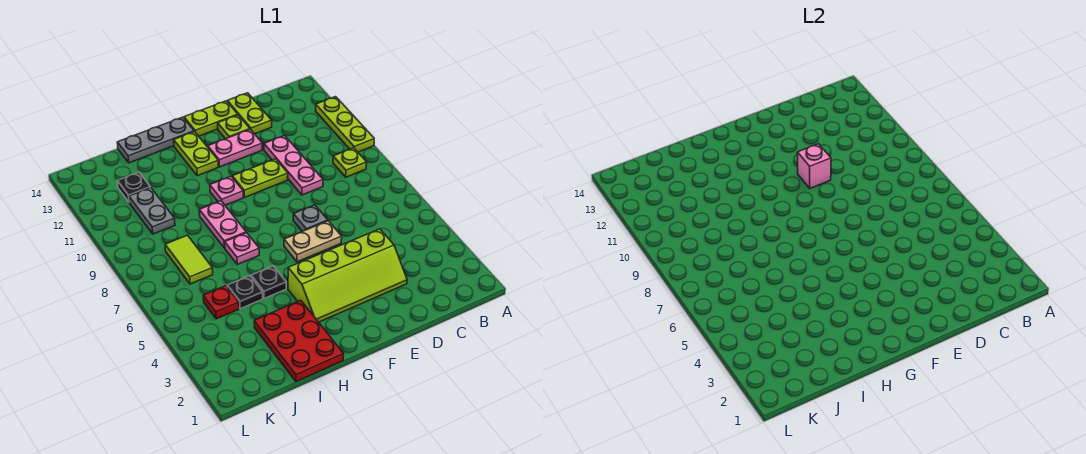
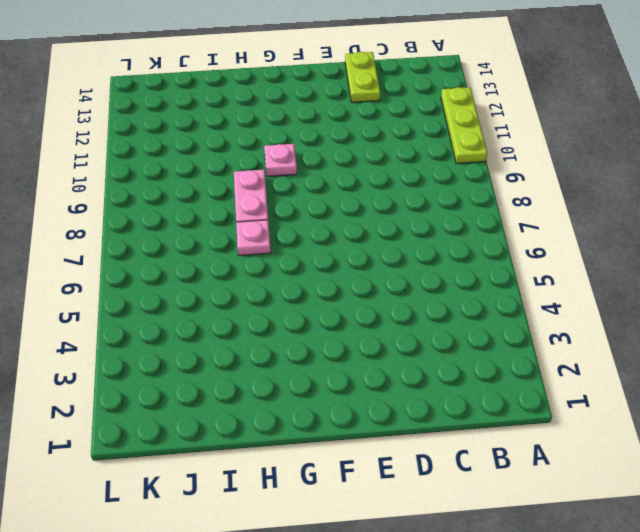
none -> lime 1x1 plate [333,148,367,177]
none -> lime 2x4 slope [288,229,407,322]
none -> pink 1x3 plate [264,135,323,195]

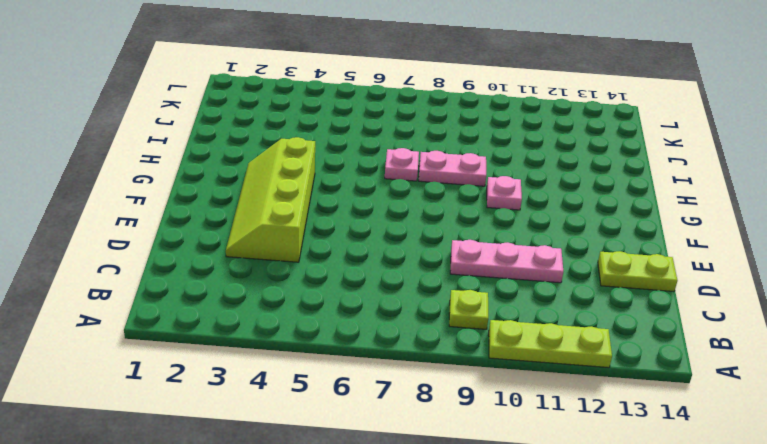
none -> tan 1x2 plate [284,221,342,262]
none -> grey 1x1 plate [293,205,328,231]
none -> lime 1x2 plate [232,159,288,197]

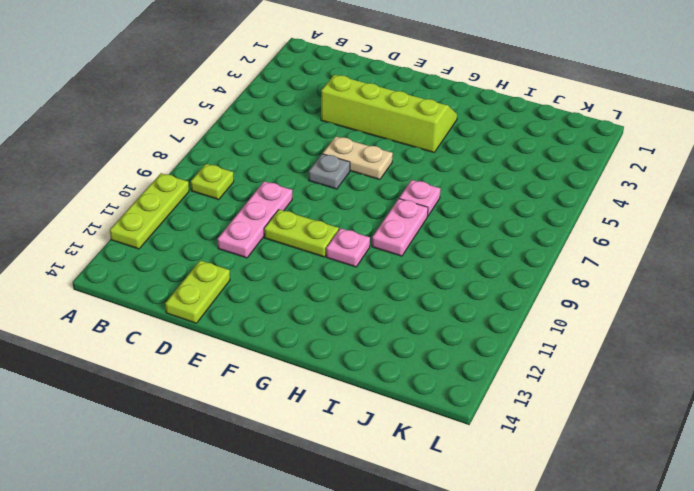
none -> pink 1x2 plate [208,129,262,167]
none -> lime 1x1 plate [218,115,250,139]
none -> lime 1x2 plate [184,101,238,136]

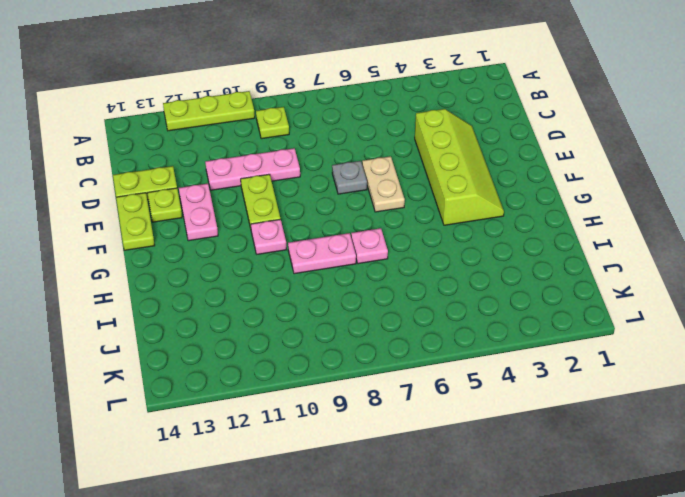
none -> lime 1x2 plate [174,132,218,176]
none -> grey 1x3 plate [117,117,194,163]
none -> red 2x3 plate [254,300,343,382]

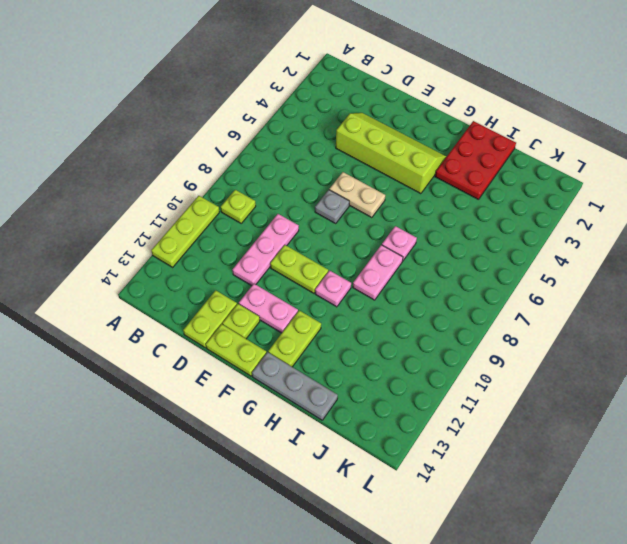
none -> black 1x1 plate [251,266,286,298]
none -> black 1x1 plate [227,276,263,309]
none -> red 1x1 plate [203,286,239,319]

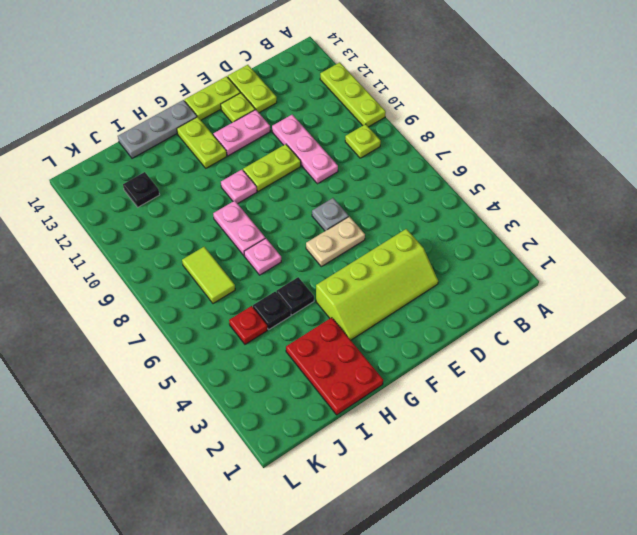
none -> grey 1x2 plate [129,188,175,234]
none -> pink 1x1 brick [797,144,831,188]

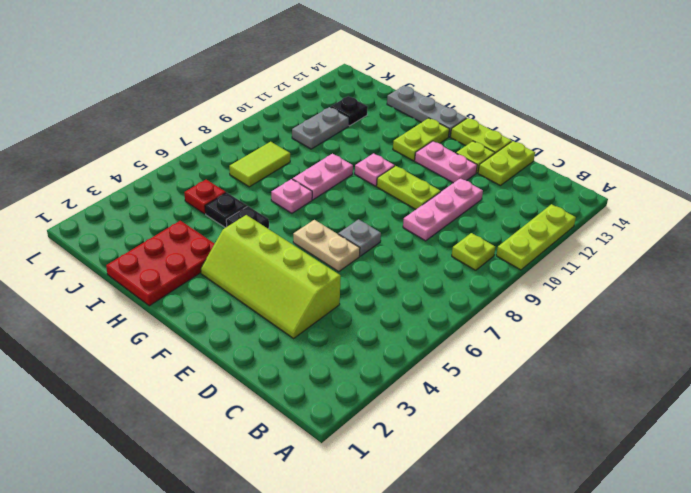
none -> pink 1x1 brick [797,144,831,188]

